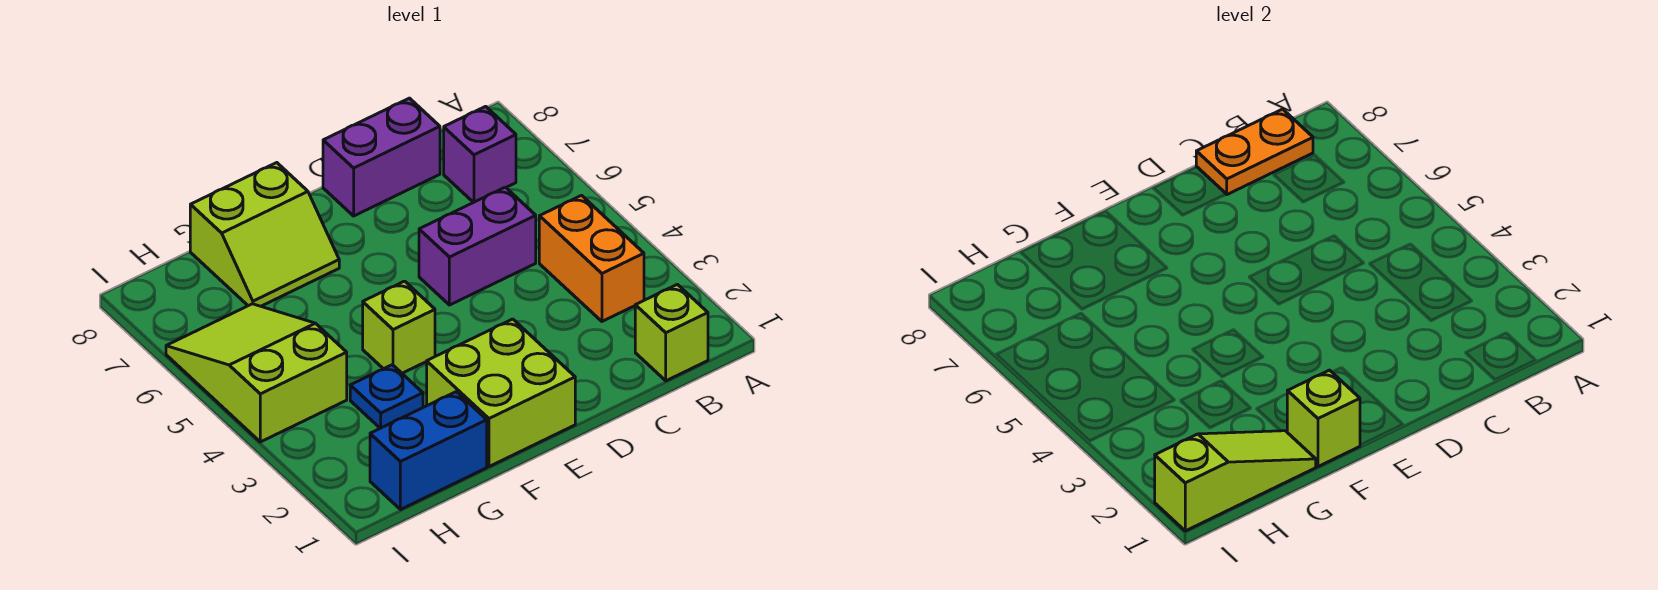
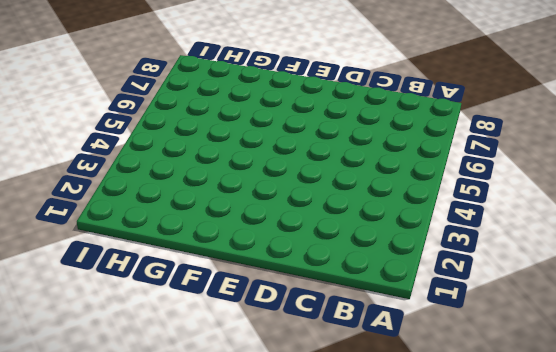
none -> lime 1x1 brick [635,284,708,381]
none -> orange 1x2 brick [539,196,644,321]
none -> purple 1x1 brick [444,106,516,203]

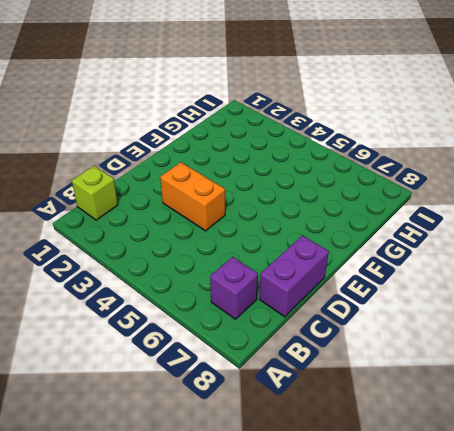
orange 1x2 brick [160,162,225,231] -> orange 1x2 brick moved to [539,196,644,321]
none -> purple 1x2 brick [419,187,536,305]
none -> lime 2x2 brick [427,319,575,467]
none -> lime 1x1 brick [363,281,435,373]

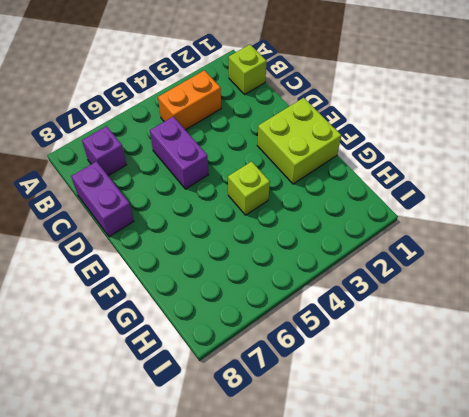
none -> lime 2x2 slope [190,163,339,306]
none -> blue 1x2 brick [370,392,487,510]
none -> blue 1x1 plate [350,365,423,428]

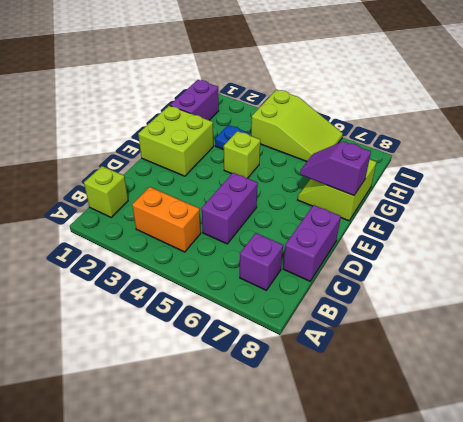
purple 1x2 slope [300,141,371,196] -> none
purple 1x2 brick [170,80,219,120] -> blue 1x2 brick [370,392,487,510]
none -> orange 1x2 plate [1196,109,1313,194]
none -> lime 1x1 brick [1287,370,1360,467]
none -> lime 1x3 slope [1155,431,1316,531]

